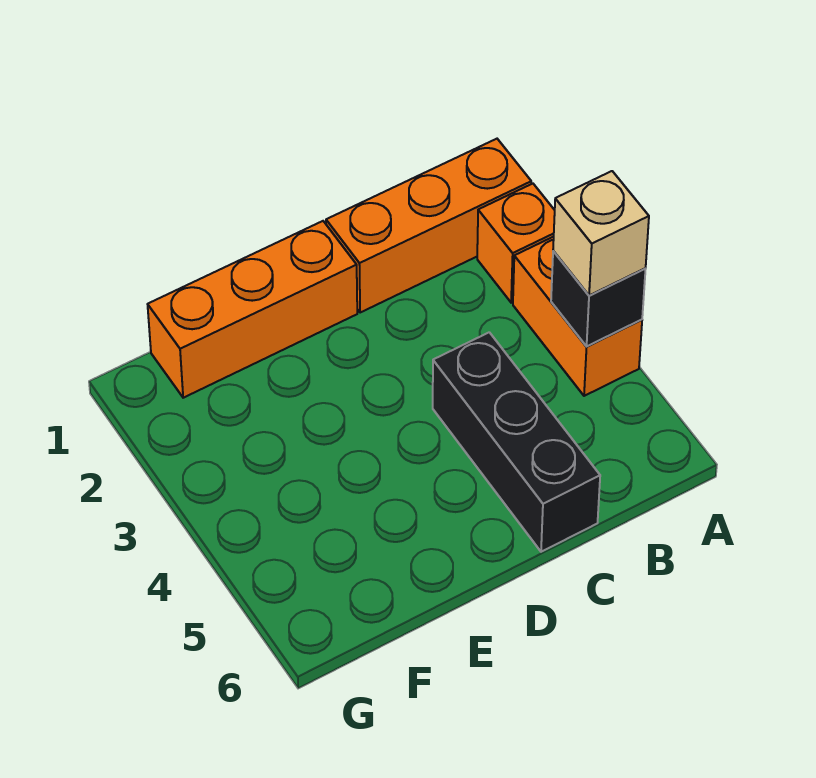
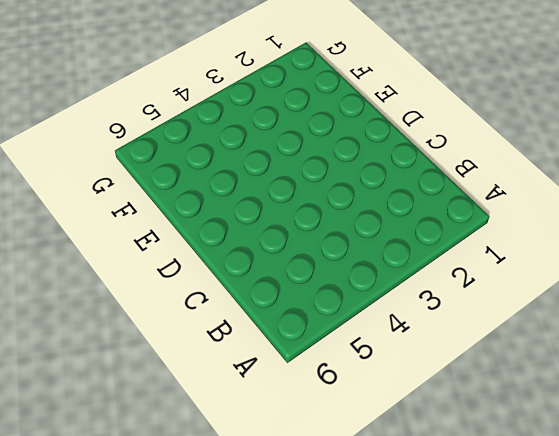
none -> orange 1x3 brick [326,139,531,313]
none -> orange 1x1 brick [477,184,555,303]

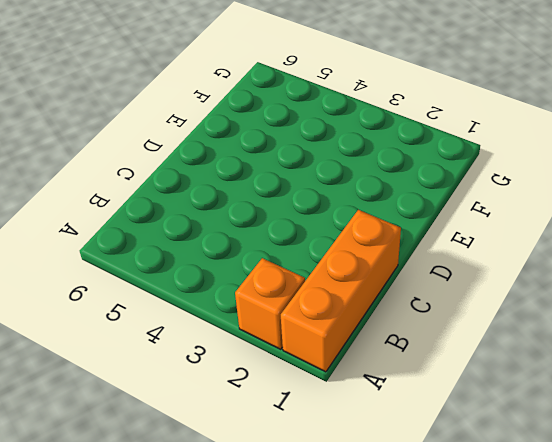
none -> orange 1x2 brick [513,237,642,396]
none -> black 1x3 brick [433,332,600,552]

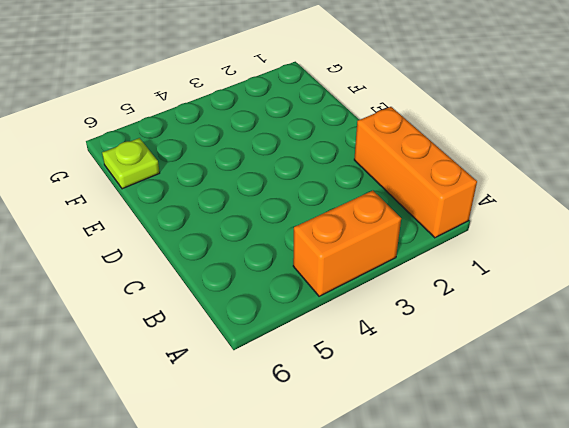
lime 1x1 plate [102,138,160,189] -> none
none -> orange 1x1 brick [477,184,555,303]
none -> black 1x3 brick [433,332,600,552]

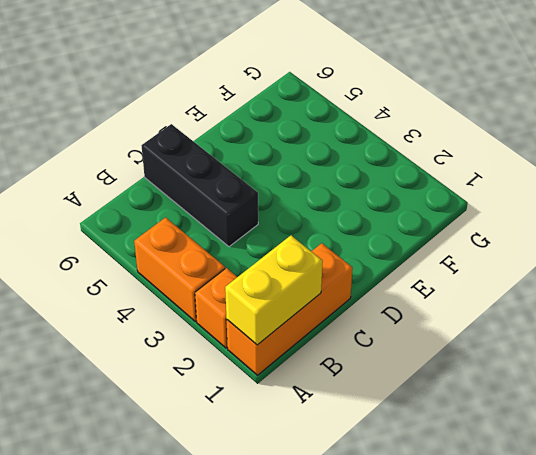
yellow 1x2 brick [225,236,323,345] -> none
none -> orange 1x3 brick [148,221,357,398]
none -> black 1x1 brick [551,251,646,346]

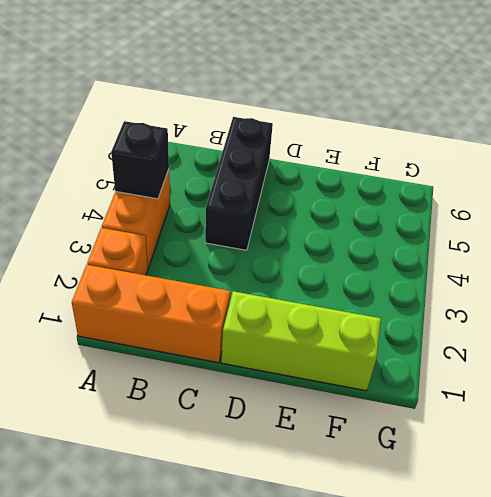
lime 1x3 brick [221,291,381,391] -> orange 1x3 brick [148,221,357,398]
none -> tan 1x1 brick [553,171,649,295]

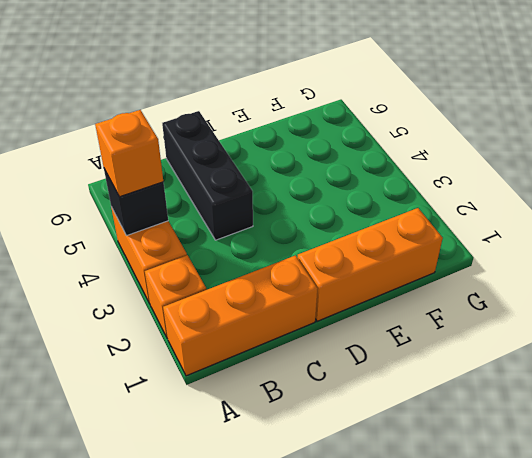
orange 1x1 brick [95,110,163,197] -> tan 1x1 brick [553,171,649,295]

